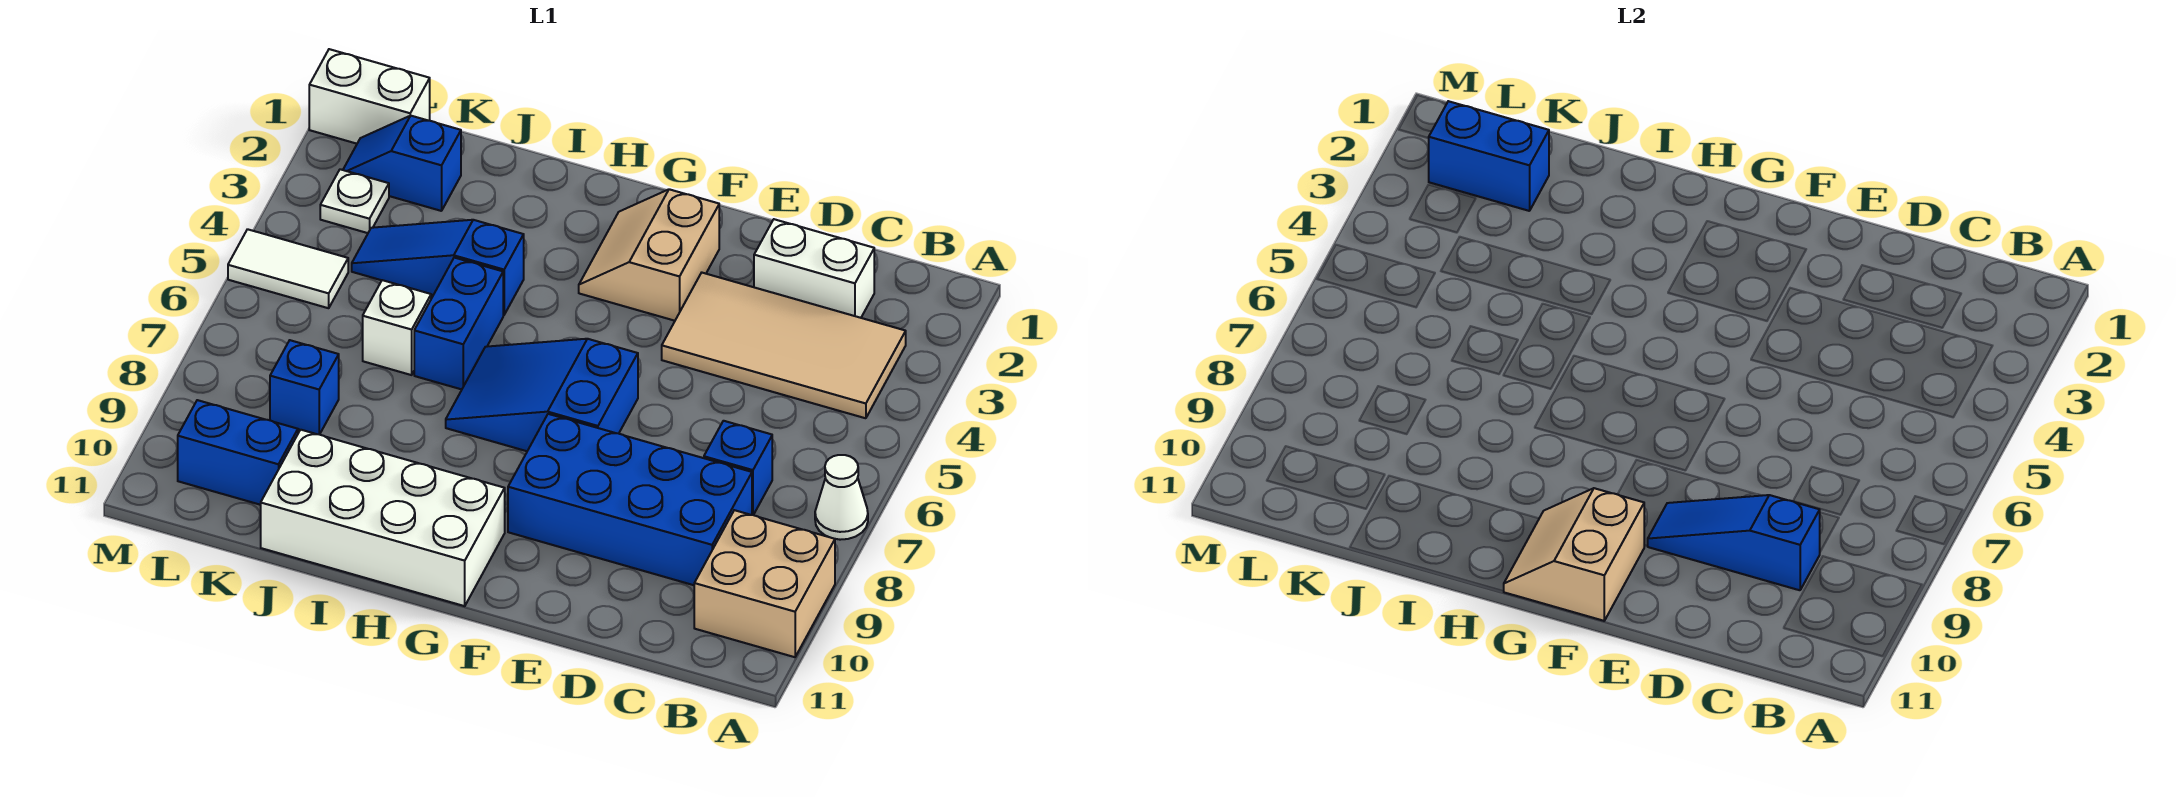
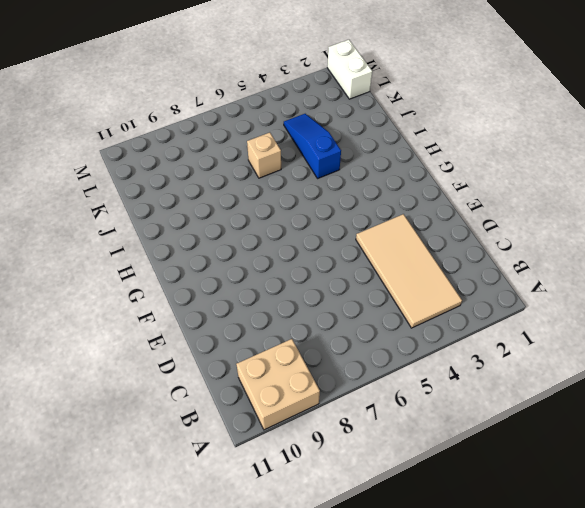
tan 1x1 brick [247,132,281,178] -> white 1x1 brick [363,280,431,375]
none -> white 1x1 cone [815,455,868,540]
none -> white 1x2 brick [754,219,874,318]
none -> blue 1x1 brick [704,421,772,515]

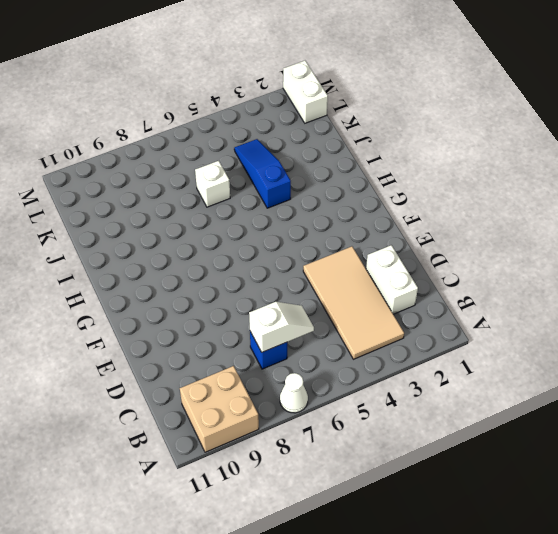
white 1x2 slope [249,302,314,352] -> none
none -> blue 2x4 brick [508,414,752,585]
none -> tan 2x2 slope [579,189,719,321]
none -> blue 2x3 slope [446,339,638,451]

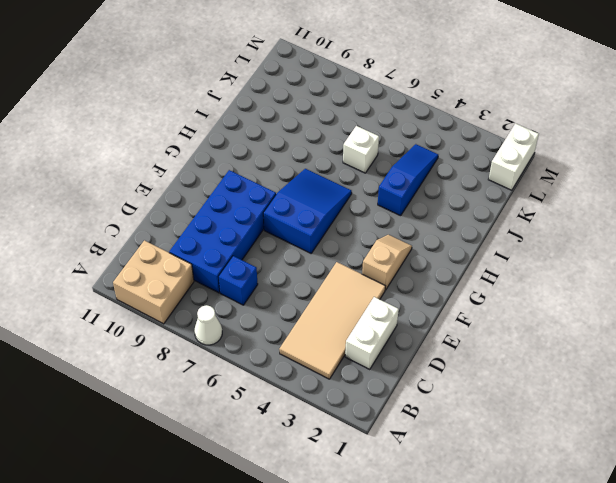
tan 1x2 slope [362,235,412,290] -> tan 2x2 slope [579,189,719,321]
none -> white 2x4 brick [261,430,505,606]
none -> blue 1x2 brick [414,258,503,389]
none -> blue 1x2 slope [343,116,461,211]

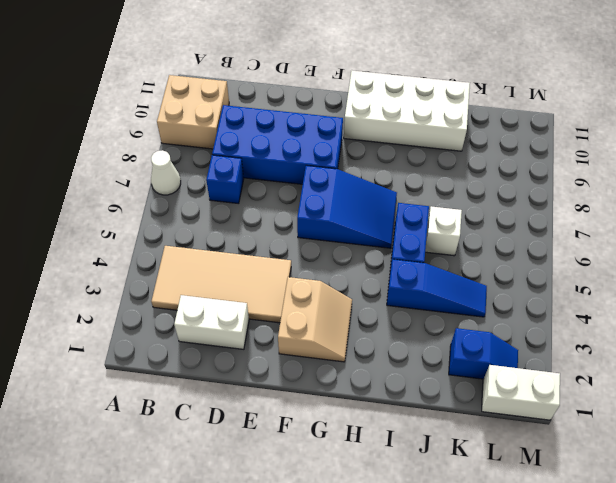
none -> blue 1x1 brick [270,340,339,435]
none -> blue 1x2 brick [178,400,298,505]
none -> white 1x1 plate [320,169,389,233]

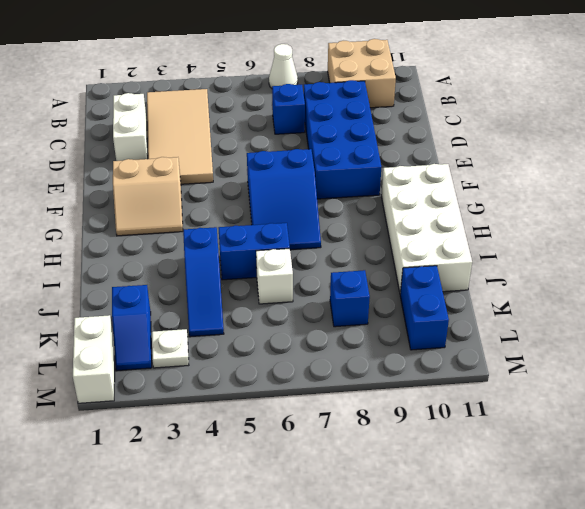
none -> white 1x2 tile [228,229,348,308]
none -> blue 1x3 slope [1648,495,1820,590]
none -> tan 2x2 slope [1504,488,1644,621]

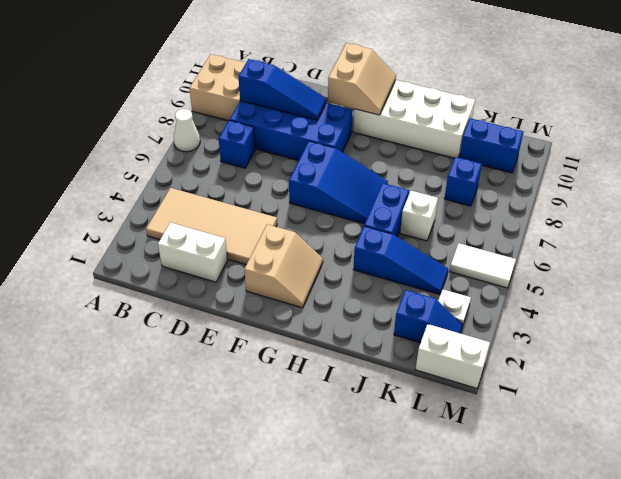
none -> blue 1x2 brick [1429,101,1549,211]

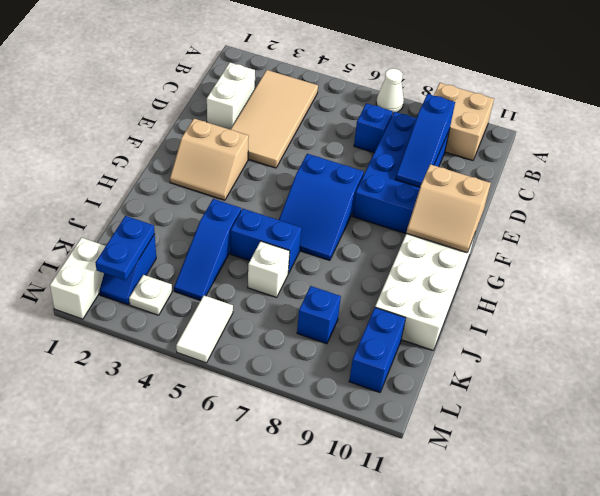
blue 1x2 plate [95,216,155,280] -> blue 1x2 brick [1429,101,1549,211]

